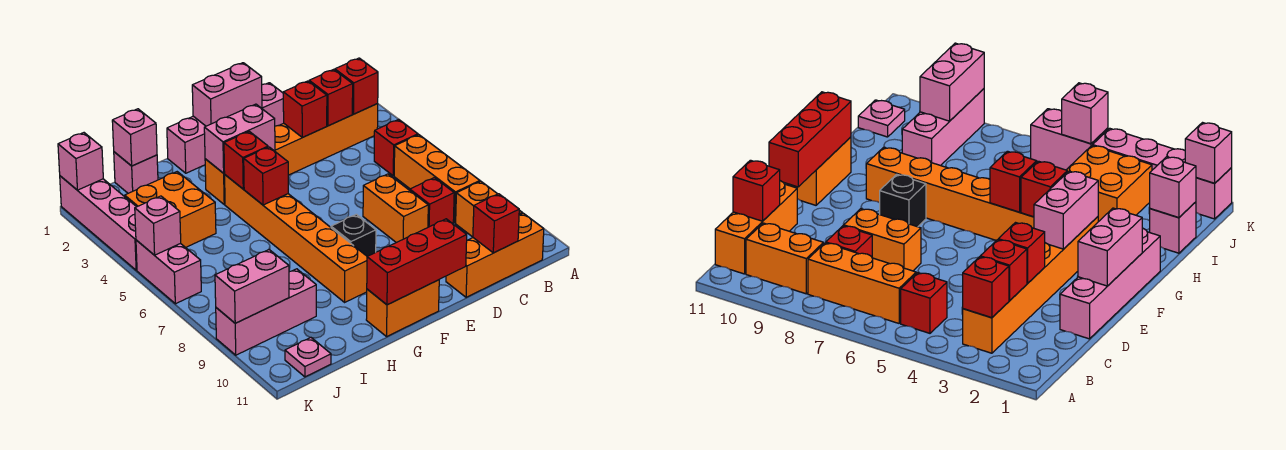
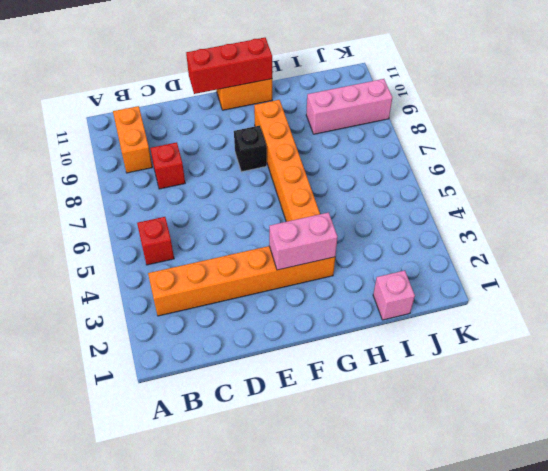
none -> orange 1x3 brick [394,135,480,223]
none -> orange 1x3 brick [446,213,544,297]
none -> pink 1x4 brick [167,83,284,173]
none -> orange 1x2 brick [363,174,428,243]

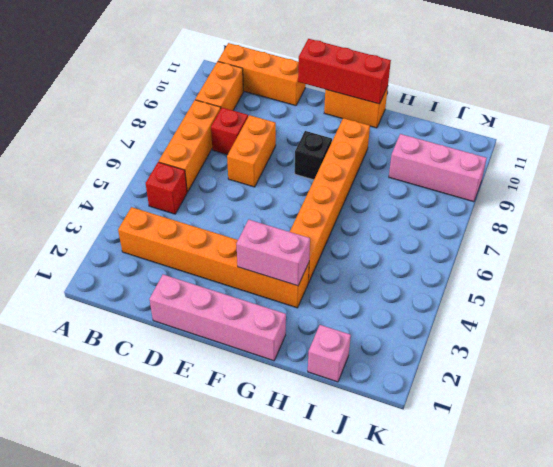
none -> orange 2x2 brick [125,172,216,248]
none -> pink 1x1 plate [285,338,331,377]
none -> pink 1x4 brick [60,176,137,270]
none -> pink 1x2 brick [136,240,201,304]

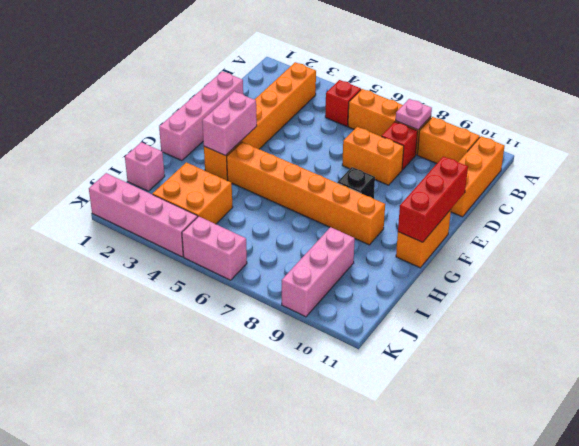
pink 1x1 plate [396,99,432,130] -> pink 1x1 plate moved to [285,338,331,377]
none -> red 1x1 brick [335,58,378,114]
none -> red 1x1 brick [309,69,353,126]
none -> red 1x1 brick [473,194,519,253]
none -> red 1x1 brick [283,81,327,137]

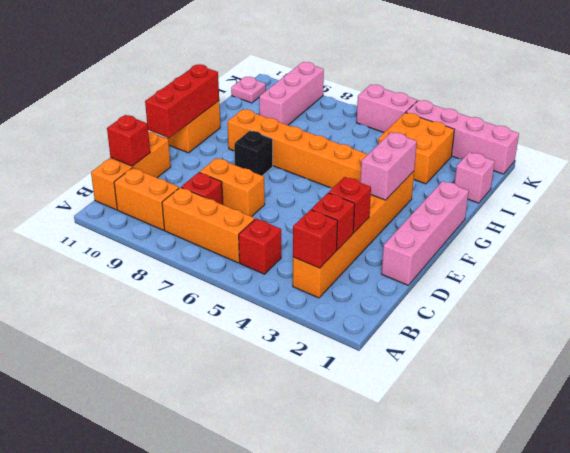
none -> pink 1x2 brick [192,63,262,126]
none -> red 1x1 brick [224,131,268,189]
none -> red 1x1 brick [244,147,288,205]
none -> pink 1x1 brick [112,109,157,166]

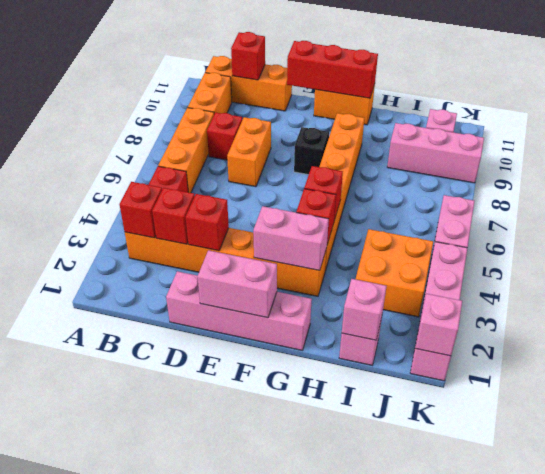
none -> pink 1x2 brick [215,250,289,323]
none -> pink 1x1 brick [135,196,181,255]

